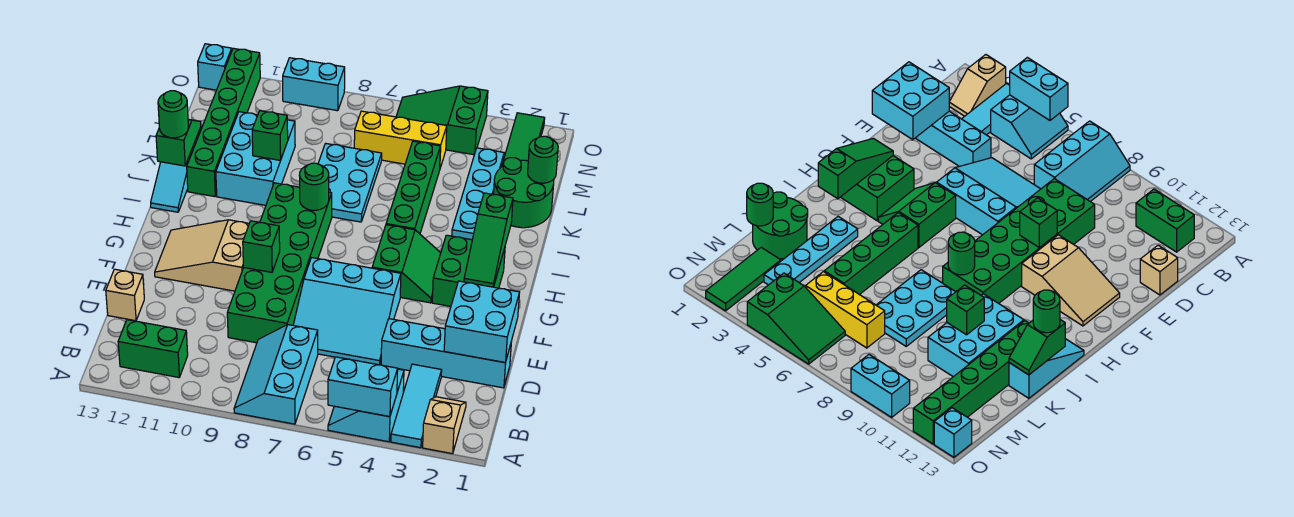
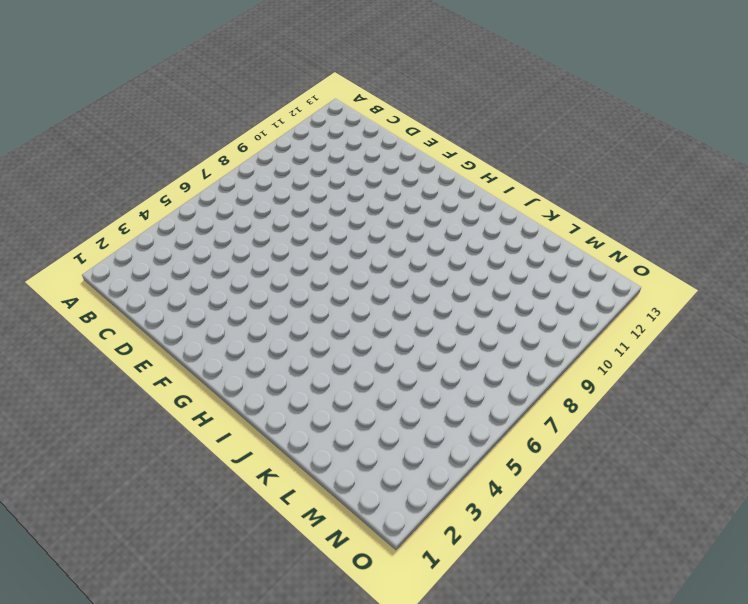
none -> tan 1x2 slope [423,397,466,454]
none -> cyan 1x3 tile [391,364,442,448]
none -> cyan 2x2 slope [328,369,404,442]
none -> cyan 2x3 slope [234,325,318,424]

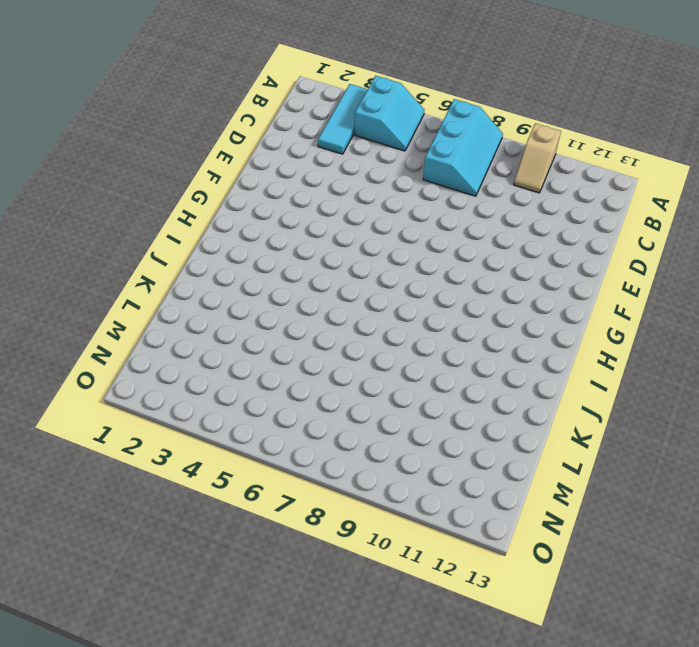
tan 1x2 slope [514,123,561,193] -> tan 1x2 slope moved to [423,397,466,454]
none -> green 1x2 brick [118,320,188,377]
none -> cyan 1x4 brick [381,319,512,388]
none -> cyan 3x3 slope [293,258,401,365]
none -> green 2x6 brick [227,183,332,343]

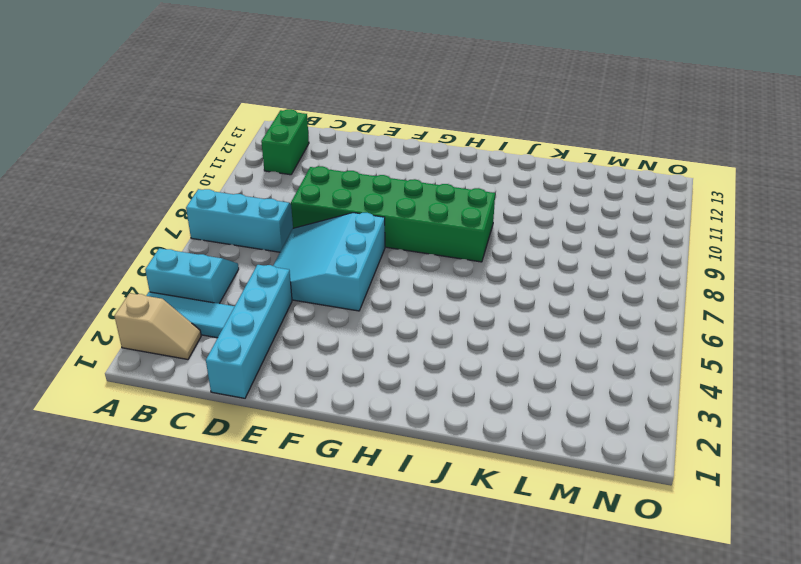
none -> tan 1x1 brick [106,269,144,321]
none -> tan 2x3 slope [155,220,249,291]
none -> green 2x2 brick [432,235,505,306]
none -> green 2x2 slope [372,225,441,303]

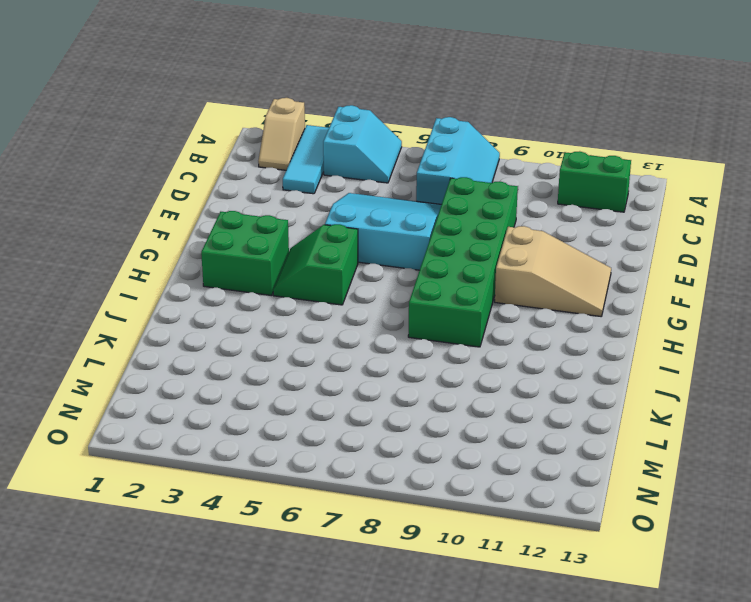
none -> cyan 1x4 brick [381,319,512,388]
none -> tan 1x1 brick [106,269,144,321]
none -> green 1x4 brick [386,141,440,234]
none -> cyan 1x3 slope [151,127,201,212]

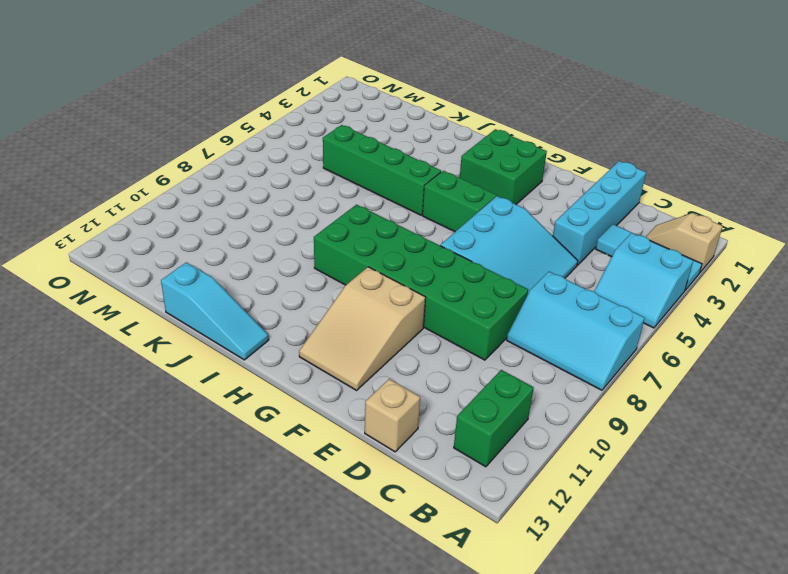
none -> cyan 1x4 plate [452,148,504,240]
none -> cyan 2x3 plate [318,143,382,222]
none -> cyan 2x3 brick [216,112,295,205]
none -> green 1x6 brick [187,48,260,197]

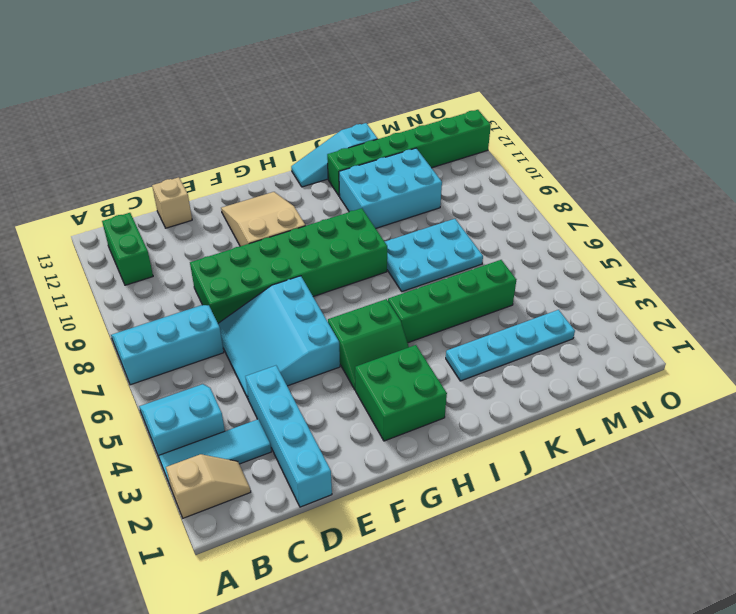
none -> green 2x2 round brick [494,158,554,228]
none -> green 1x3 tile [502,113,545,166]
none -> yellow 1x3 brick [354,111,447,168]
none -> green 2x3 slope [396,86,488,155]

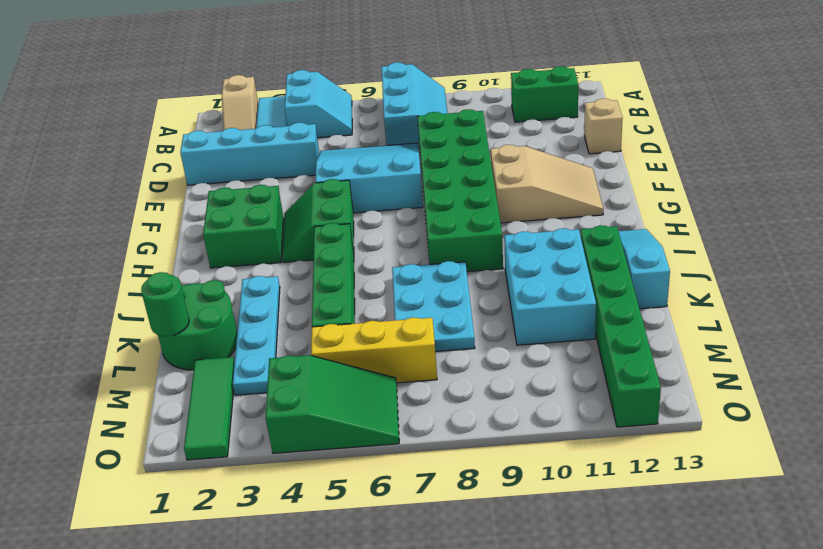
none -> cyan 1x2 brick [283,58,345,111]
none -> cyan 1x1 brick [198,44,232,90]
none -> cyan 1x2 brick [328,357,398,417]
none -> cyan 2x2 brick [444,281,520,363]

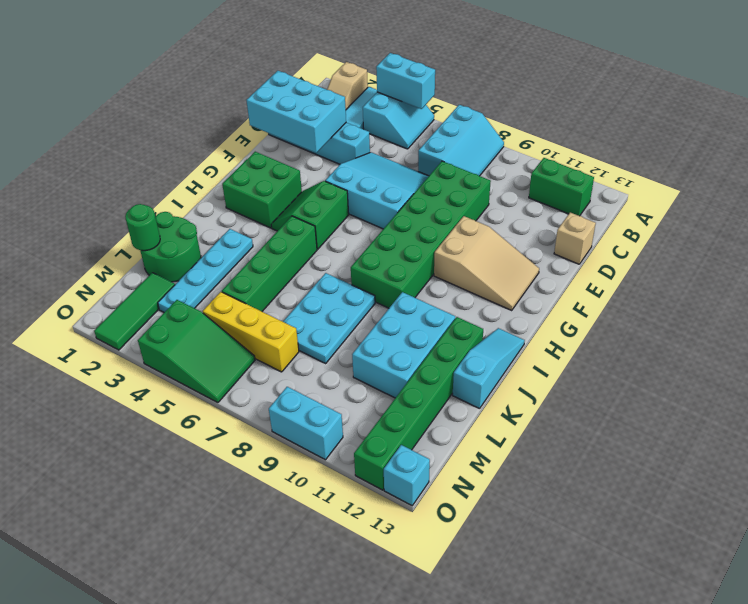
cyan 2x3 brick [246,71,346,153] -> cyan 2x2 brick [444,281,520,363]
none -> green 1x1 brick [243,221,280,272]
none -> green 1x3 slope [464,193,513,287]
none -> green 1x1 round brick [299,163,329,210]
none -> green 1x2 slope [156,119,201,166]

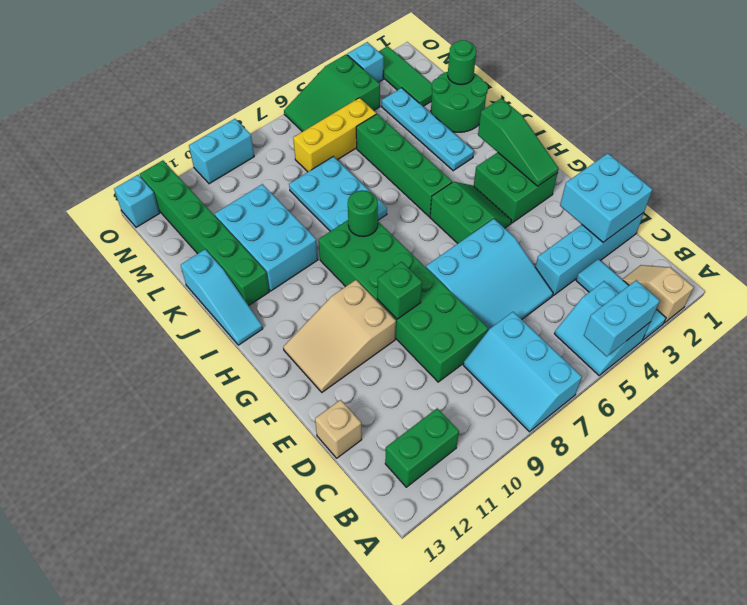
cyan 1x1 brick [347,42,384,82] -> none
none -> green 1x2 slope [156,119,201,166]
none -> green 1x1 brick [252,111,288,161]
none -> green 1x1 round brick [158,91,188,138]

